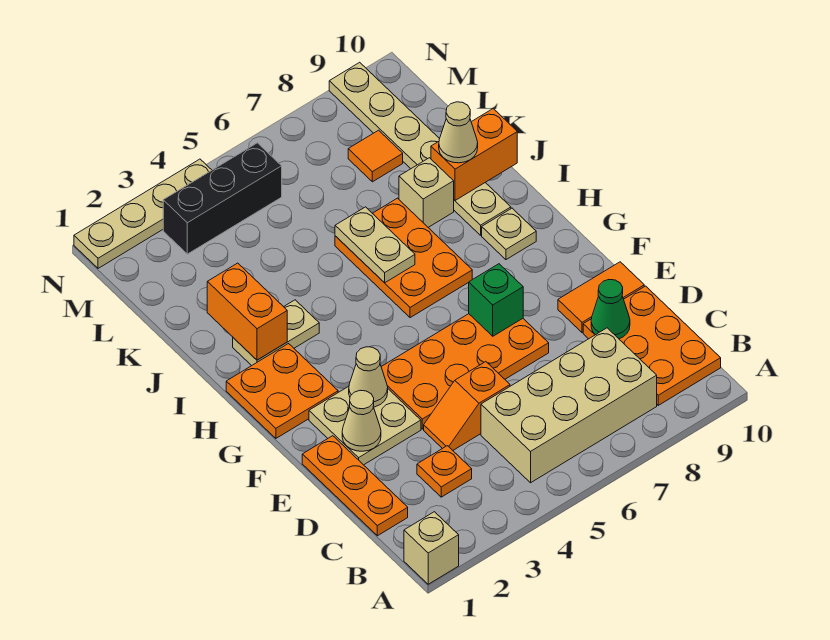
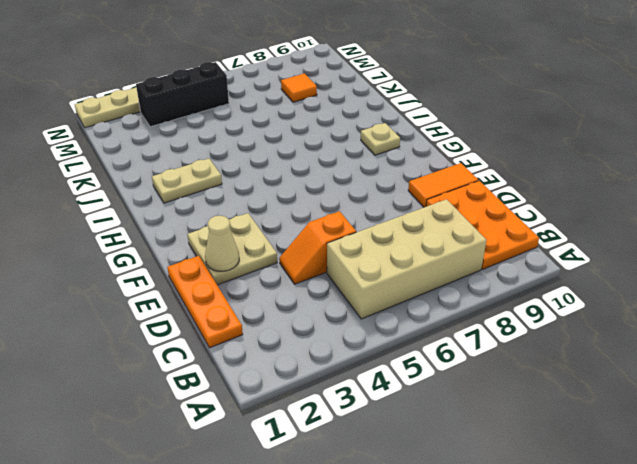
none -> tan 1x1 brick [404,512,459,584]
none -> orange 1x1 plate [417,446,472,497]
none -> orange 2x4 plate [381,314,549,429]

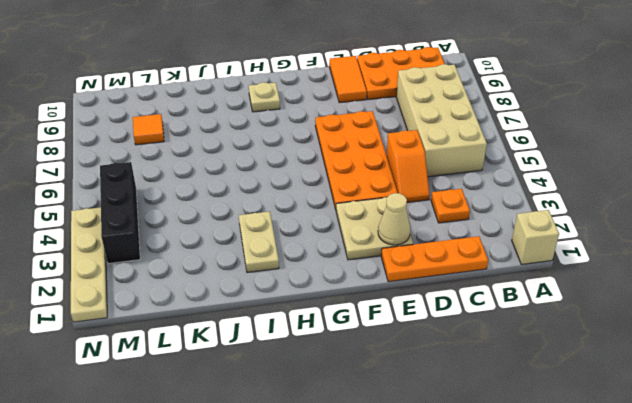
none -> orange 2x2 plate [226,344,338,438]
none -> orange 2x3 plate [335,198,472,318]
none -> tan 1x6 plate [329,62,511,235]

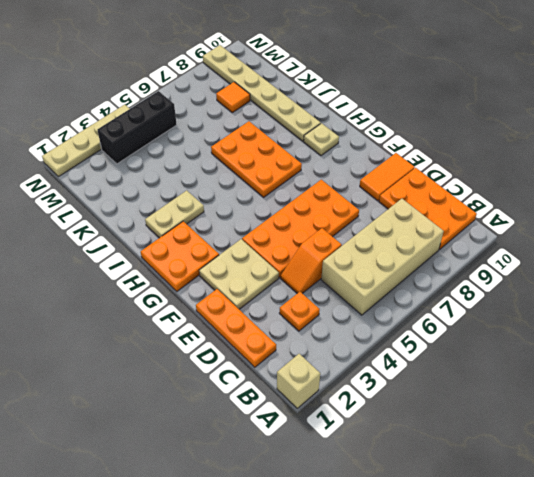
none -> tan 1x1 brick [399,158,454,228]
none -> green 1x1 cone [591,280,630,339]
none -> tan 1x1 cone [342,390,381,451]

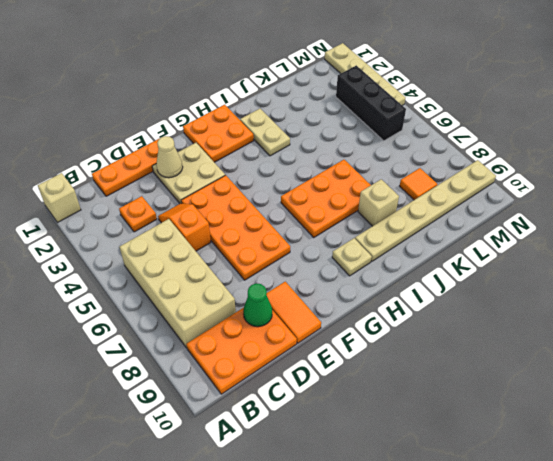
none -> tan 1x1 cone [349,347,388,407]
none -> green 1x1 brick [469,264,523,336]
none -> orange 1x2 brick [207,263,287,360]

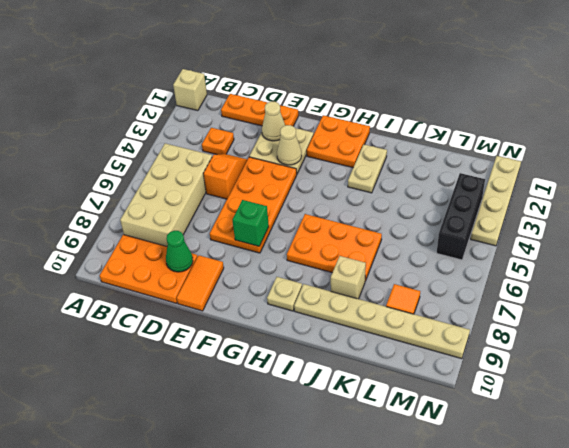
none -> orange 1x2 brick [207,263,287,360]
none -> tan 1x2 plate [335,207,415,283]
none -> orange 1x2 brick [431,109,517,200]

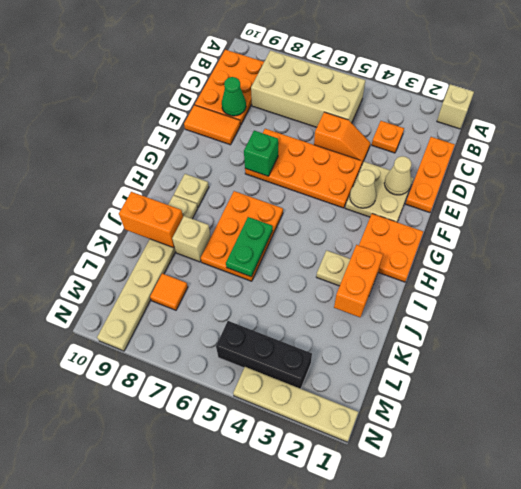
green 1x2 plate [226,217,273,277] -> tan 1x2 plate [335,207,415,283]
none -> tan 1x1 cone [439,102,478,163]

